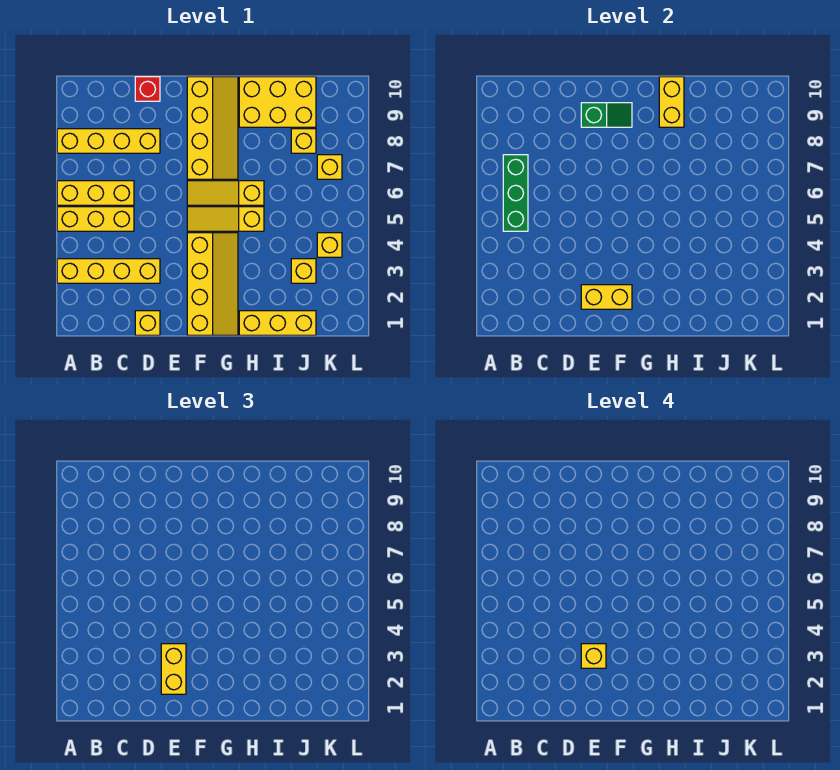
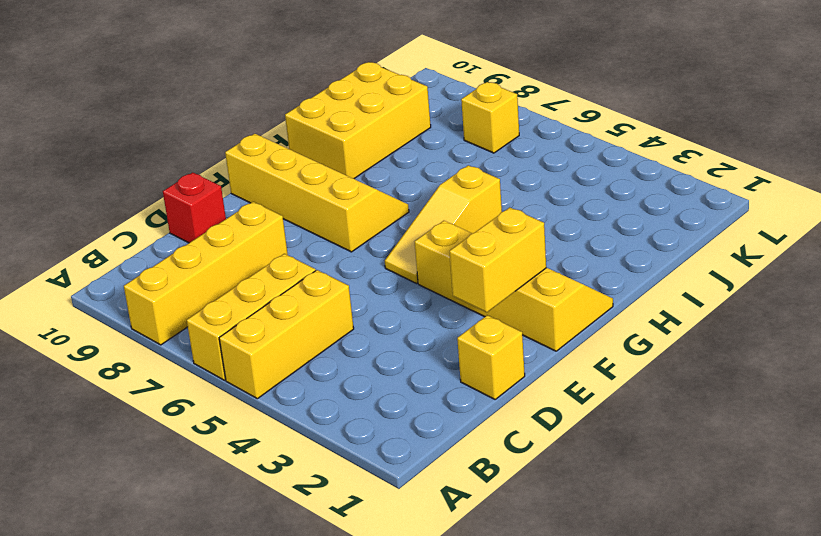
none -> yellow 1x4 brick [57,259,160,283]
none -> yellow 1x3 slope [187,181,264,205]
none -> yellow 1x3 brick [239,311,316,335]

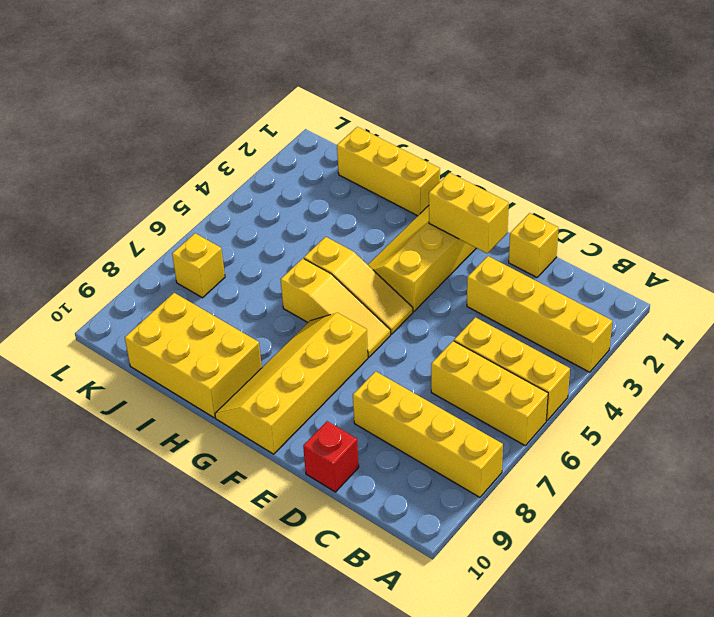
none -> yellow 1x1 brick [291,259,316,283]
none -> yellow 1x1 brick [291,129,316,153]
none -> yellow 1x1 brick [317,233,342,257]

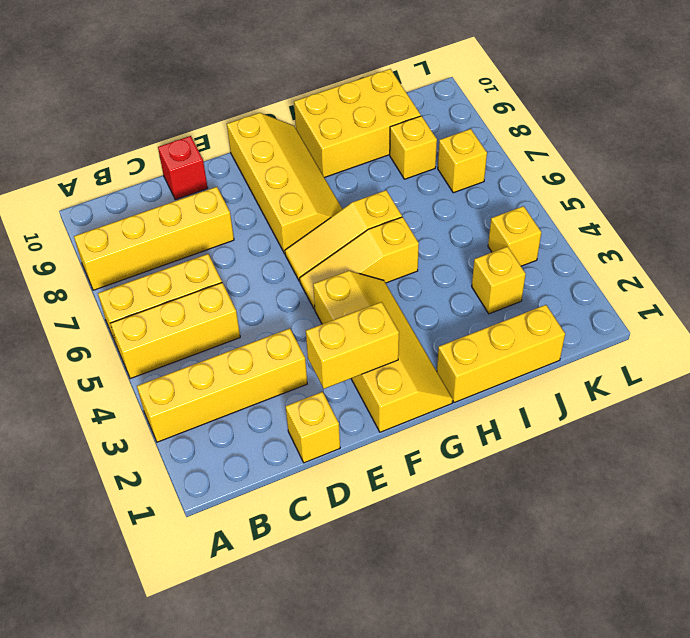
none -> green 1x3 brick [503,155,528,231]
none -> green 1x2 slope [581,103,632,127]
none -> yellow 1x2 brick [659,77,684,127]

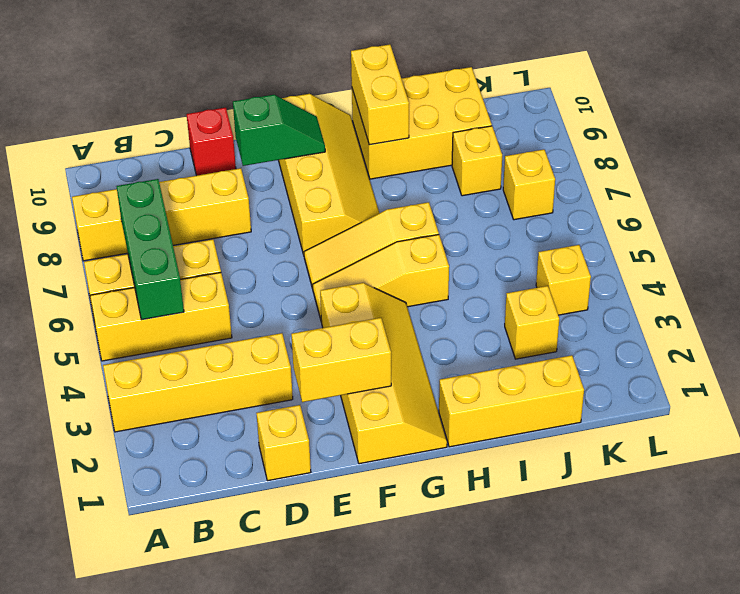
none -> yellow 1x2 brick [161,644,186,694]
none -> yellow 1x1 brick [581,644,606,668]

